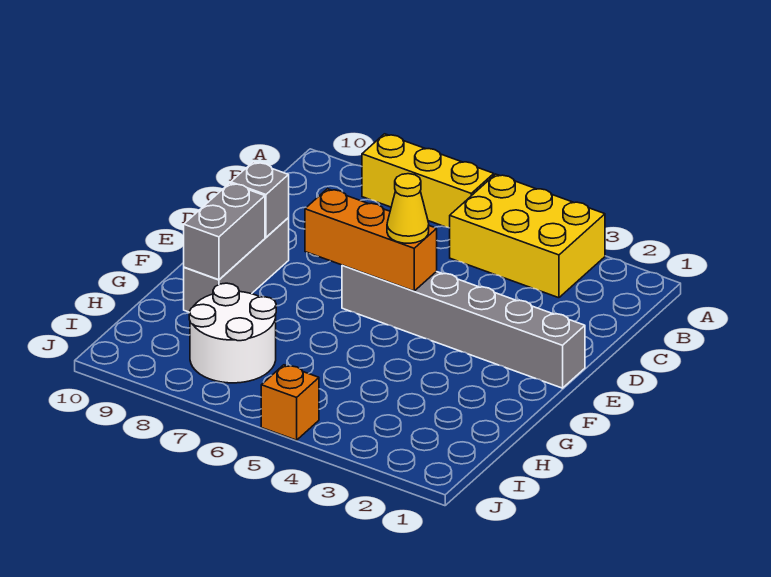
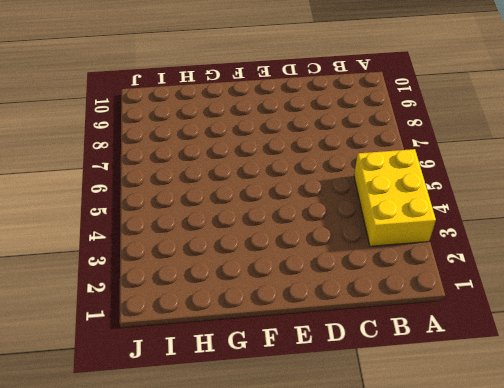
none -> yellow 1x3 brick [362,134,494,228]
none -> grey 1x6 brick [342,265,585,388]

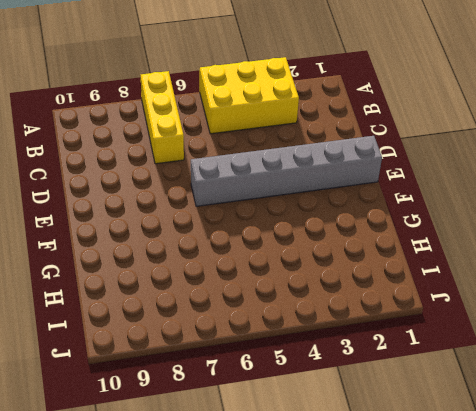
yellow 1x3 brick [141,71,184,164] -> yellow 1x3 brick turned to [362,134,494,228]
none -> grey 1x3 brick [184,218,289,312]
none -> white 2x2 round brick [189,283,276,383]

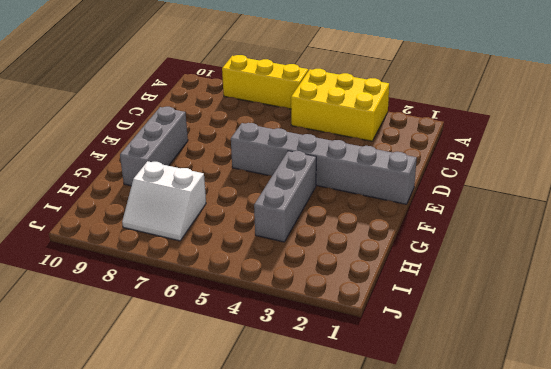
grey 1x3 brick [254,151,316,242] -> none
white 2x2 slope [122,161,206,241] -> white 2x2 round brick [189,283,276,383]
none -> orange 1x1 brick [261,365,319,440]
none -> orange 1x3 brick [305,189,437,291]

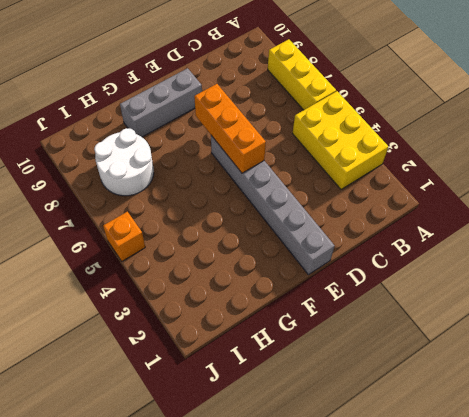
none -> grey 1x1 brick [231,162,289,237]
none -> grey 1x2 brick [184,183,265,280]

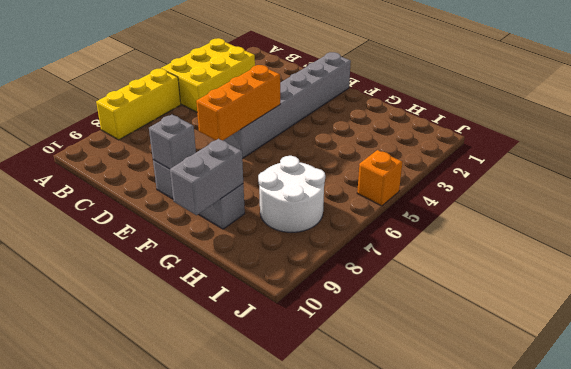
grey 1x2 brick [170,139,243,215] -> grey 1x2 brick turned to [184,183,265,280]
none -> yellow 1x1 cone [387,174,429,243]

